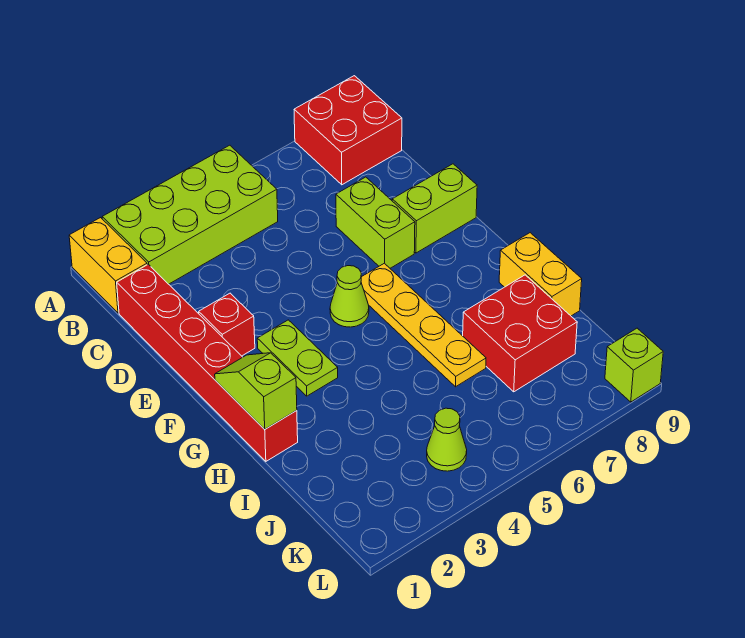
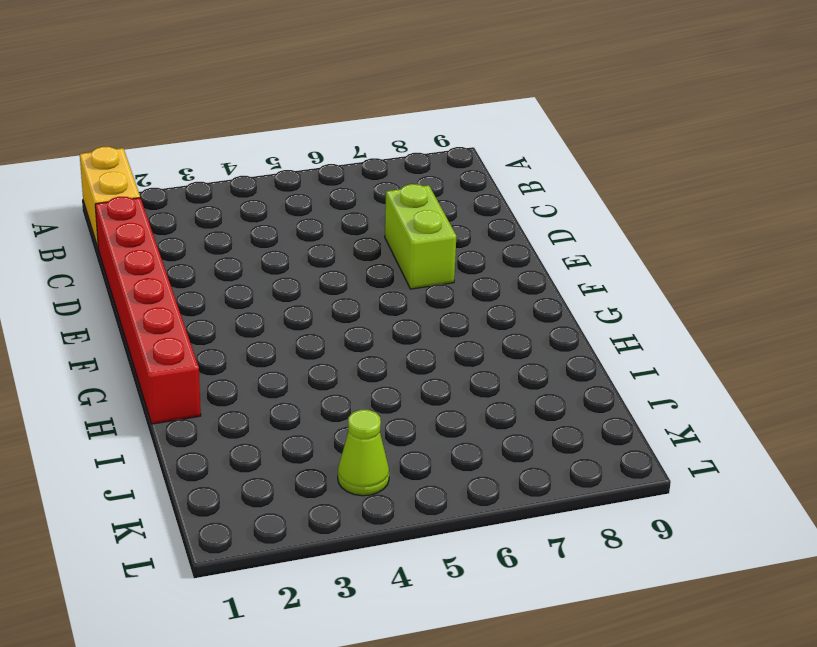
none -> lime 2x4 brick [102,145,278,284]
none -> red 2x2 brick [294,76,402,185]
none -> red 1x1 brick [199,293,255,356]

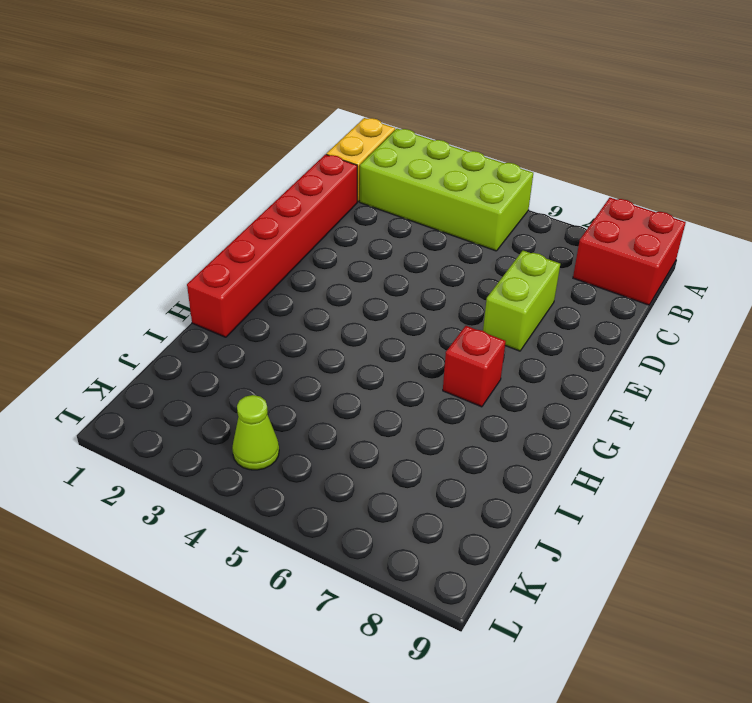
red 1x1 brick [443,326,506,407] -> red 1x1 brick moved to [199,293,255,356]
none -> lime 1x2 brick [392,164,477,253]
none -> lime 1x2 plate [257,320,338,396]
none -> lime 1x1 cone [330,266,369,327]

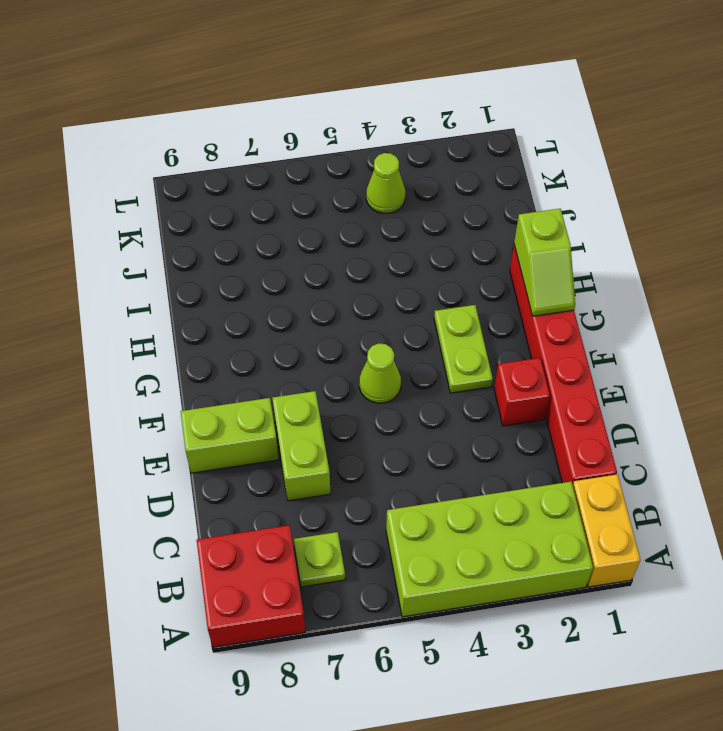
lime 1x1 plate [294,532,345,587] -> none
none -> yellow 1x4 plate [361,263,486,387]
none -> yellow 1x2 brick [499,233,582,316]
none -> red 2x2 brick [463,275,577,392]

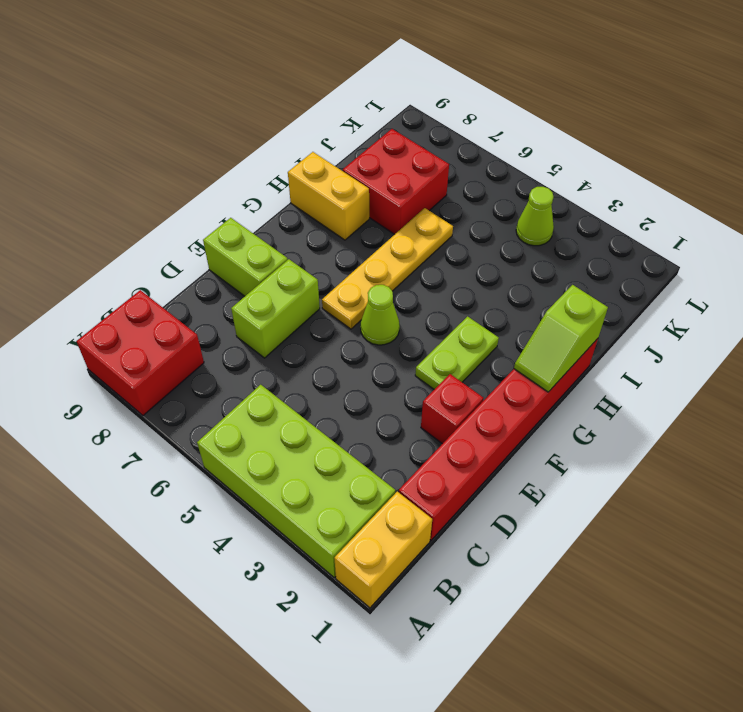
yellow 1x2 brick [288,152,369,240] -> yellow 1x2 brick turned to [499,233,582,316]
none -> lime 1x1 brick [605,328,663,402]

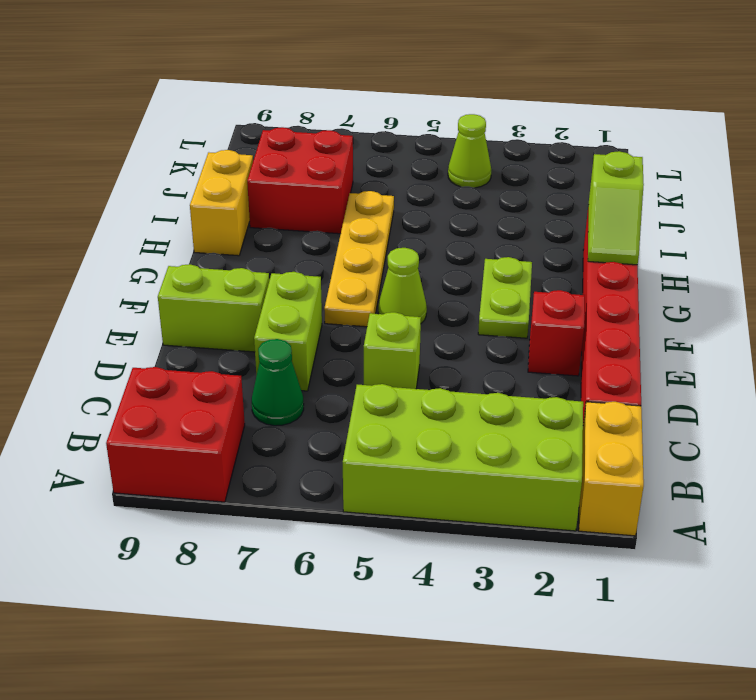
green 1x1 cone [252,339,304,426] -> none
lime 1x1 brick [364,312,421,389] -> lime 1x1 brick moved to [605,328,663,402]

